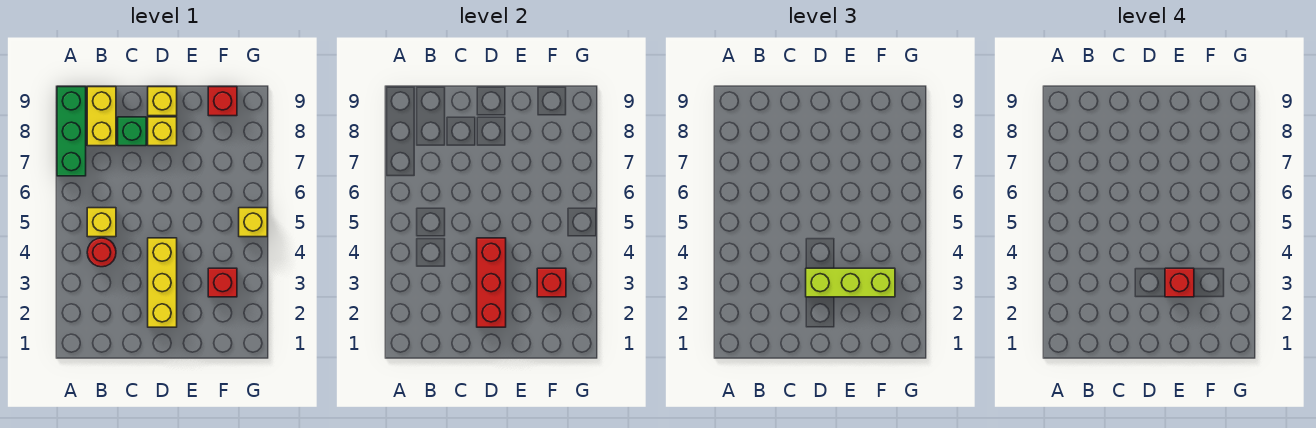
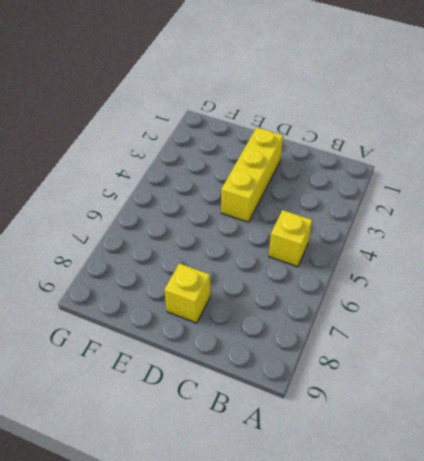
none -> green 1x3 brick [57,87,86,176]
none -> red 1x1 round brick [87,238,116,267]
none -> yellow 1x2 brick [87,87,116,146]

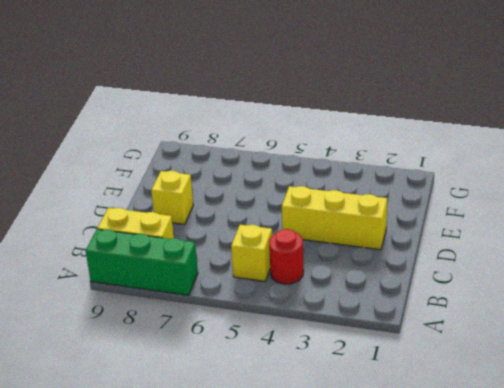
none -> green 1x1 brick [118,117,146,146]
none -> yellow 1x1 brick [148,87,177,116]
none -> red 1x1 brick [208,268,237,297]

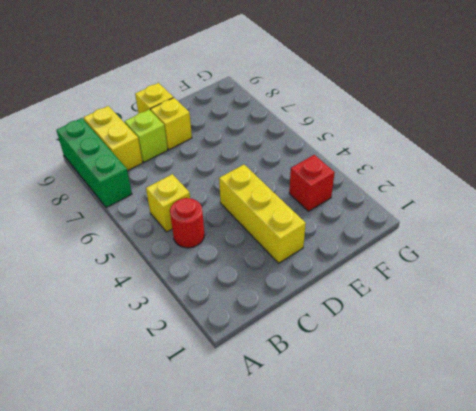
lime 1x1 brick [125,110,168,162] -> green 1x1 brick [118,117,146,146]
none -> red 1x1 brick [208,87,237,116]
none -> yellow 1x1 brick [239,208,267,237]
none -> red 1x3 brick [477,238,506,327]

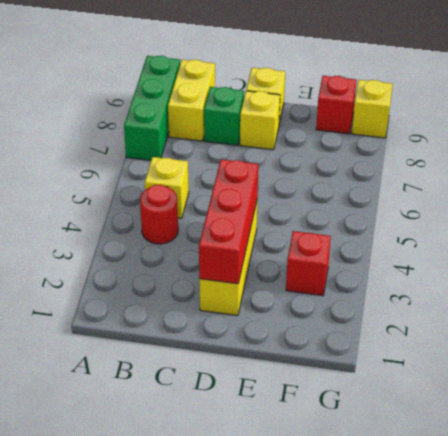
yellow 1x1 brick [352,80,392,138] -> yellow 1x1 brick moved to [239,208,267,237]
none -> red 1x1 brick [537,268,566,297]
none -> lime 1x3 brick [806,268,895,297]
none -> red 1x1 brick [1165,268,1194,297]

